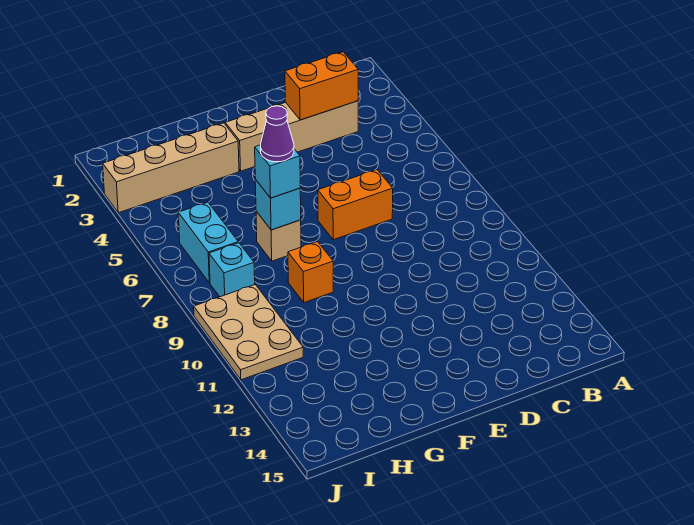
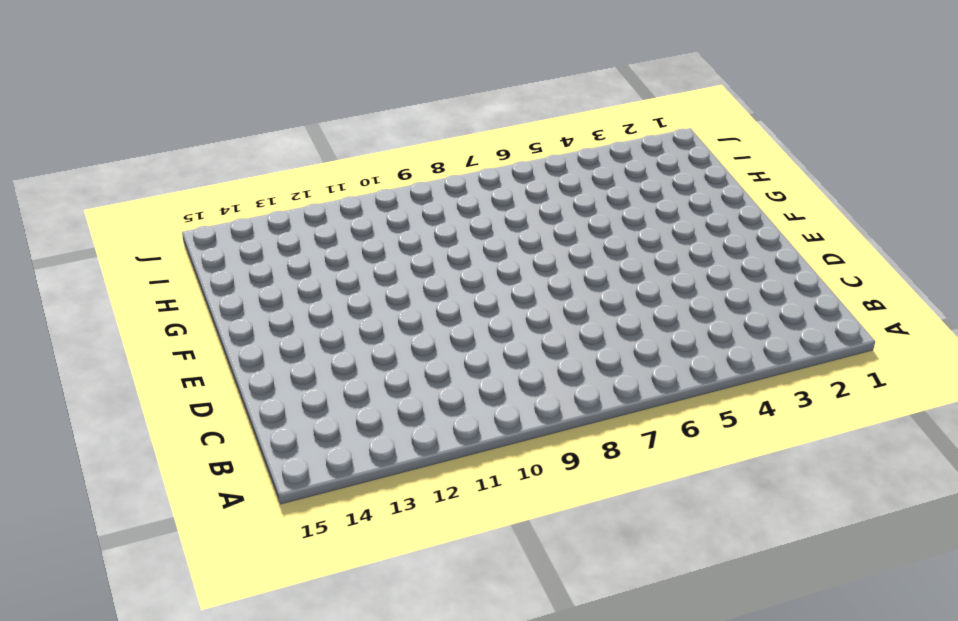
none -> tan 1x4 brick [225,101,358,171]
none -> orange 1x2 brick [318,170,393,240]
none -> tan 1x4 brick [103,123,239,213]

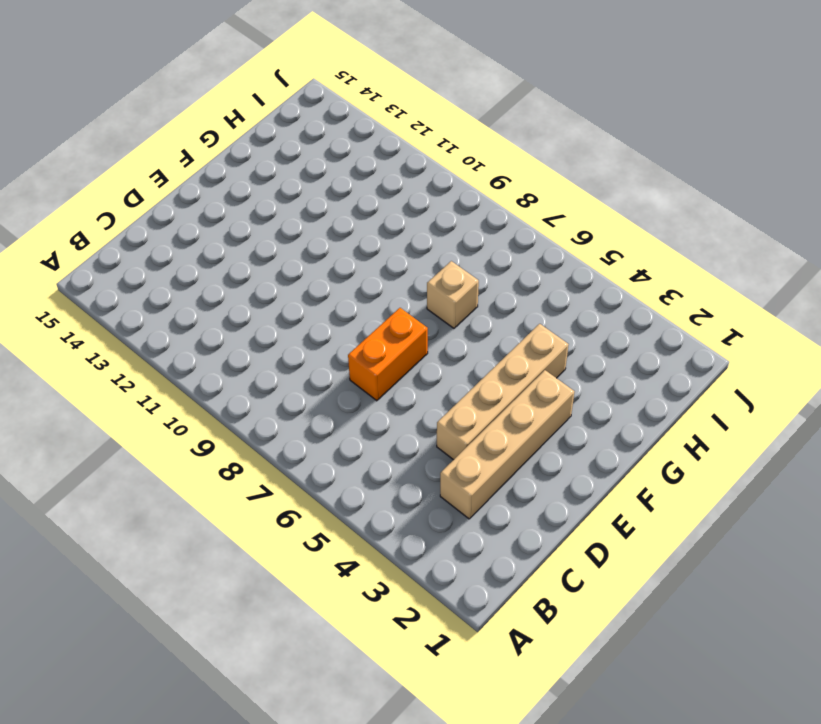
tan 1x4 brick [437,324,569,460] -> tan 1x4 brick moved to [103,123,239,213]
none -> orange 1x1 brick [288,242,333,302]
none -> cyan 1x2 brick [178,202,238,283]
none -> cyan 1x1 brick [209,243,255,297]

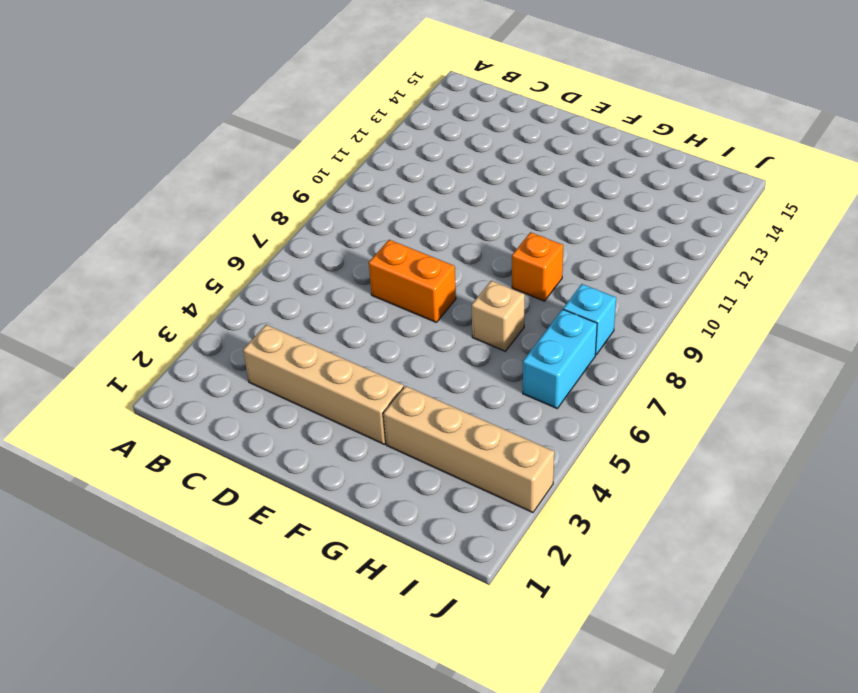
none -> tan 2x3 plate [194,285,303,380]
none -> orange 1x2 brick [285,52,358,120]
none -> cyan 1x1 brick [255,180,301,230]

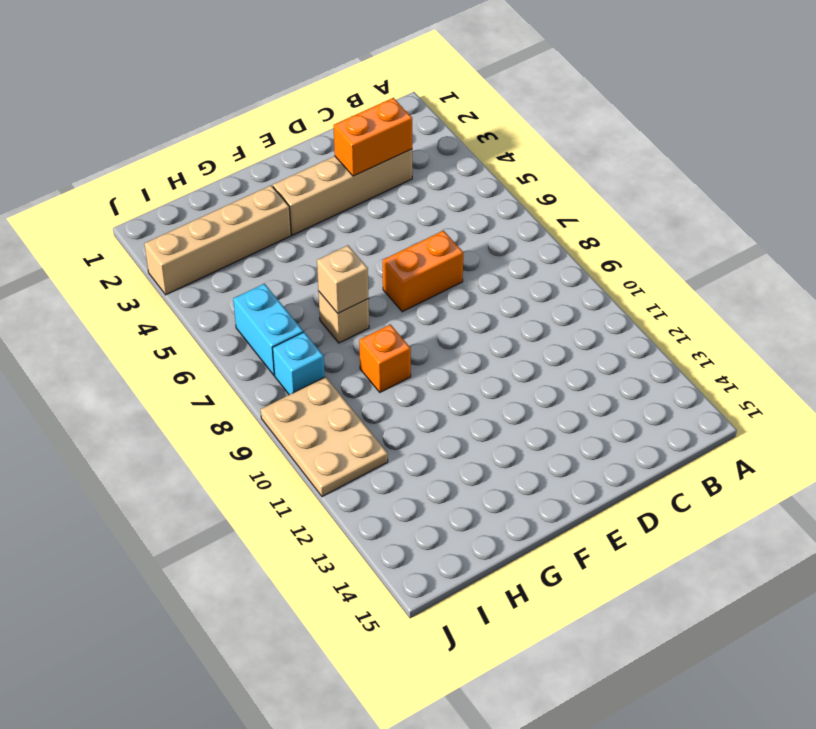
tan 1x1 brick [317,245,369,313] -> cyan 1x1 brick [255,180,301,230]
none -> cyan 1x1 brick [255,145,300,198]
none -> purple 1x1 cone [261,106,294,162]

